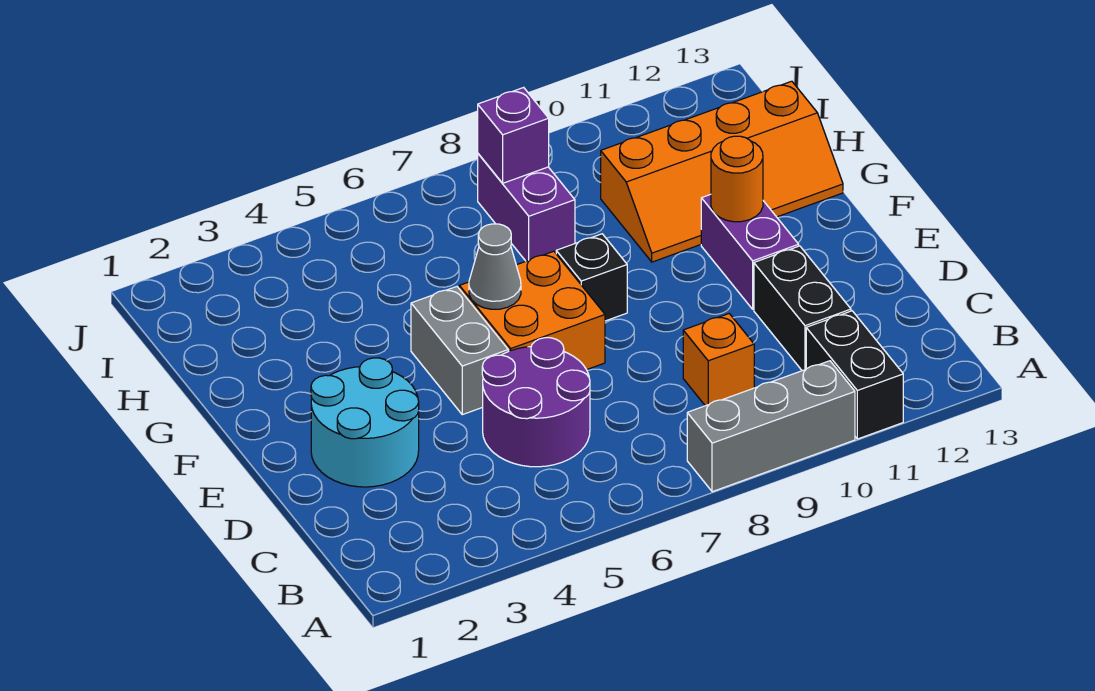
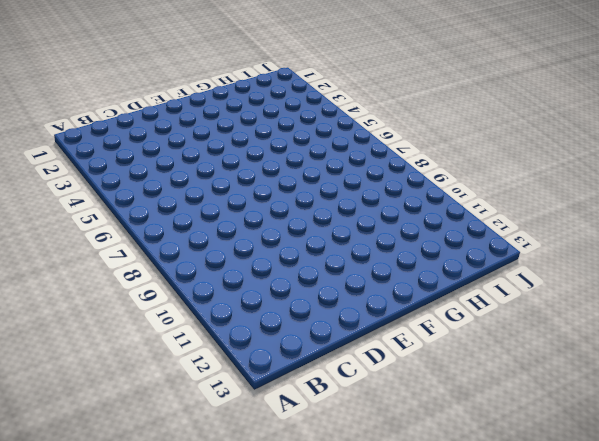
none -> grey 1x3 brick [687,361,855,492]
none -> black 1x2 brick [806,311,903,439]
none -> purple 2x2 round brick [482,338,590,467]

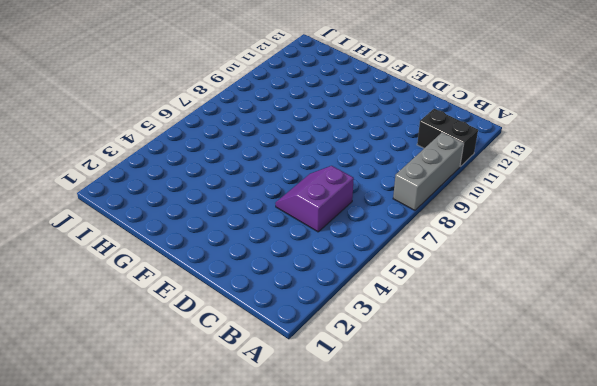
purple 2x2 slope [275,166,354,232] -> purple 2x2 round brick [482,338,590,467]
none -> orange 1x1 brick [683,314,754,406]
none -> black 1x2 brick [754,246,851,371]
none -> cyan 2x2 round brick [311,358,419,487]

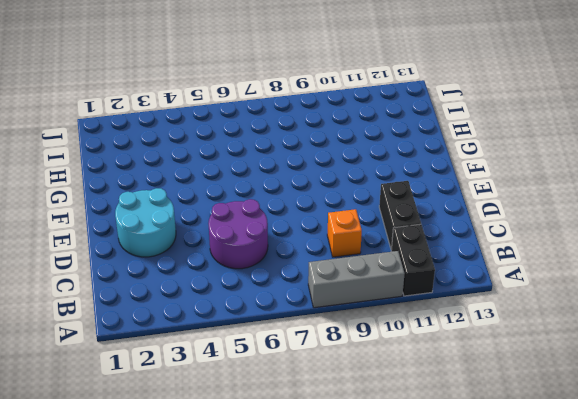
none -> grey 1x2 brick [411,287,508,415]
none -> orange 2x2 brick [459,251,605,370]
none -> purple 1x2 brick [701,194,799,309]

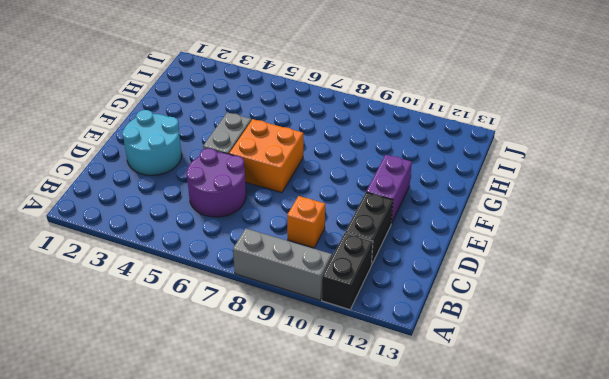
none -> black 1x1 brick [556,234,627,321]
none -> orange 2x4 slope [601,81,843,262]
none -> purple 1x2 brick [478,154,575,261]

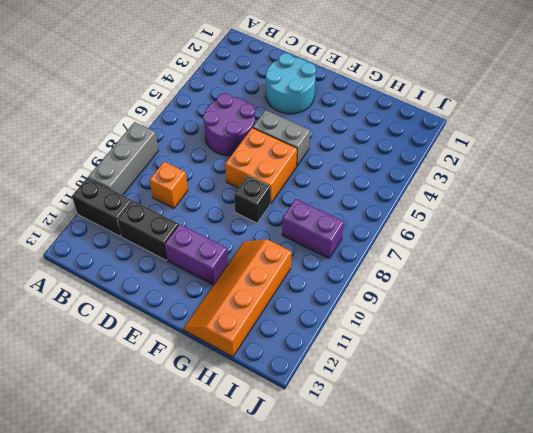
none -> grey 1x1 cone [469,224,521,309]
none -> orange 1x1 round brick [711,136,763,222]
none -> purple 1x1 brick [478,87,549,183]

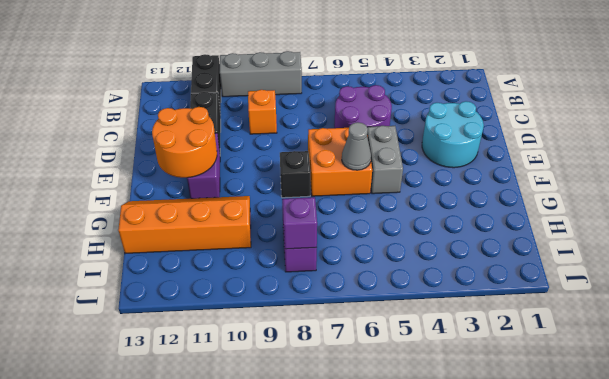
orange 2x2 round brick [152,107,217,178] -> orange 1x1 round brick [711,136,763,222]

